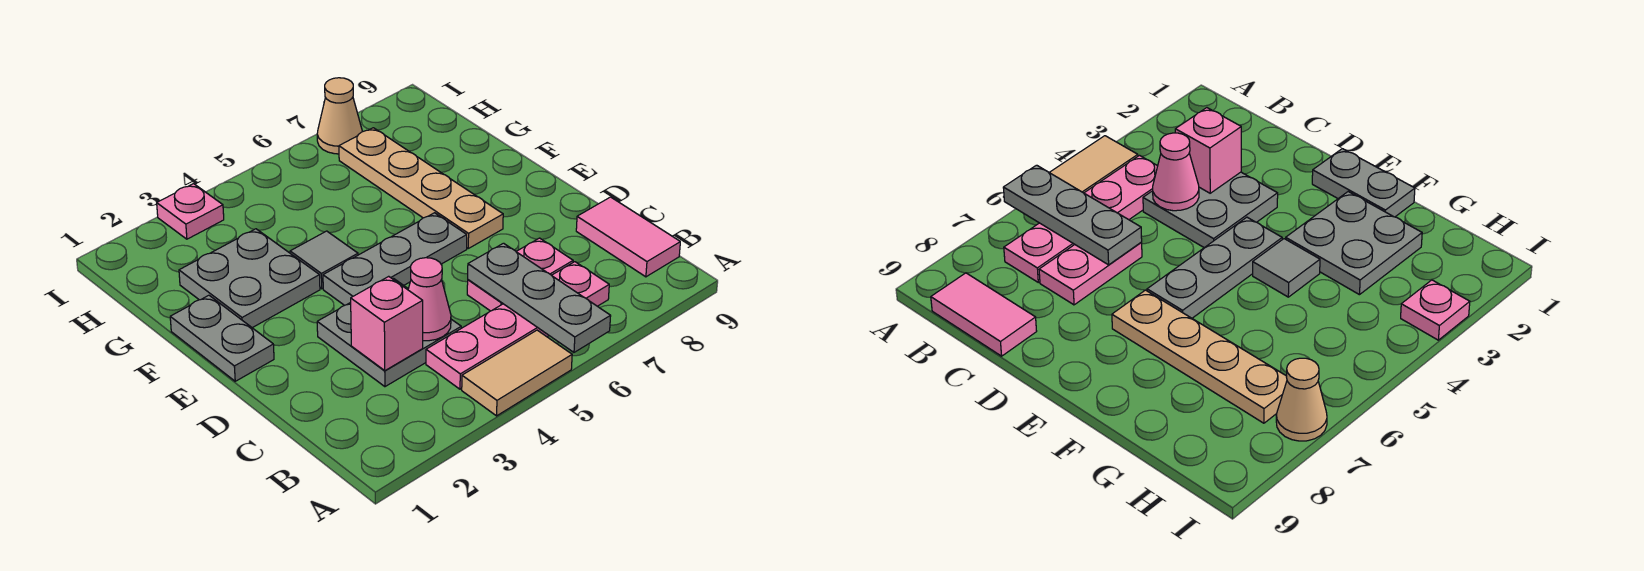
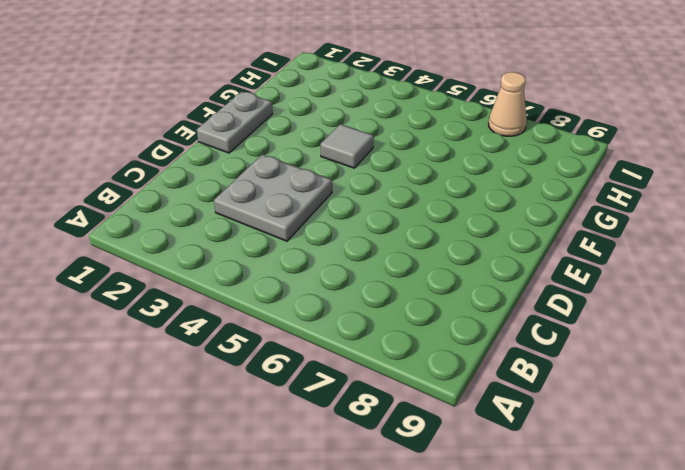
none -> tan 1x2 tile [462,330,572,416]
none -> pink 1x4 plate [426,262,609,389]
none -> pink 1x2 tile [576,197,680,277]

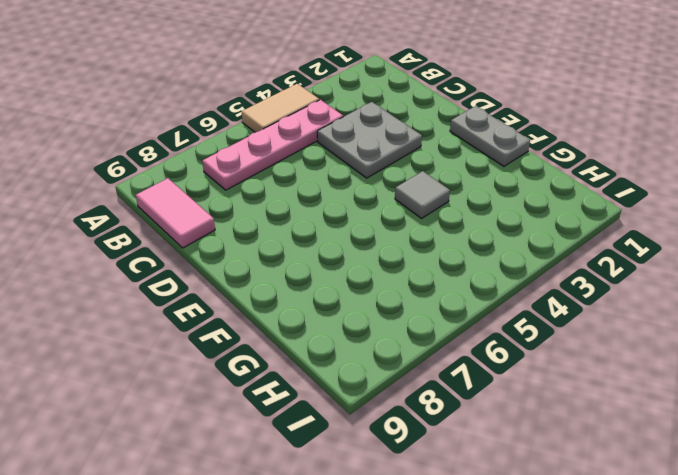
none -> pink 1x2 plate [467,238,573,311]
none -> grey 1x3 plate [323,213,467,305]
none -> tan 1x4 plate [339,128,503,248]

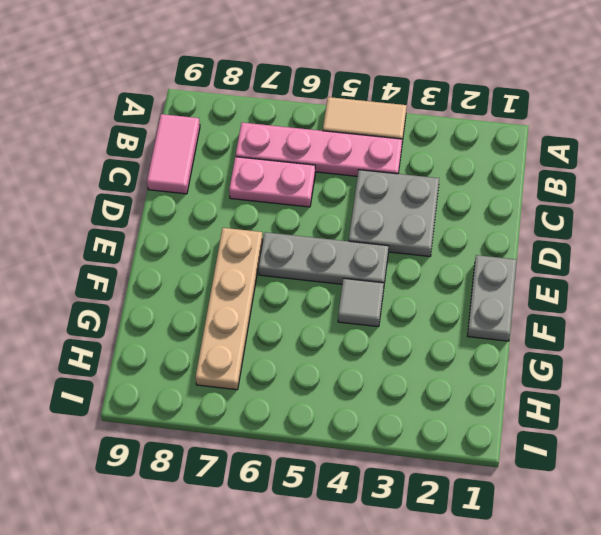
none -> grey 2x2 plate [179,229,320,328]
none -> pink 1x1 plate [157,184,224,239]
none -> tan 1x1 cone [317,78,362,154]

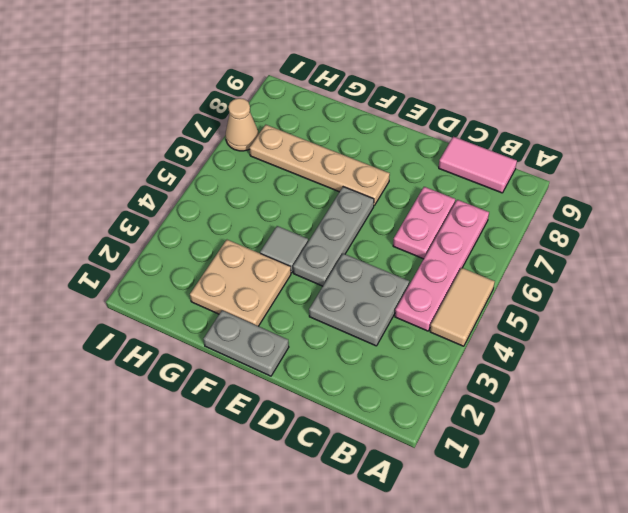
tan 2x2 plate [190,240,291,326] -> grey 2x2 plate [179,229,320,328]
none -> pink 1x1 plate [157,184,224,239]
none -> grey 1x3 plate [468,243,611,352]
none -> pink 1x1 brick [351,276,423,371]

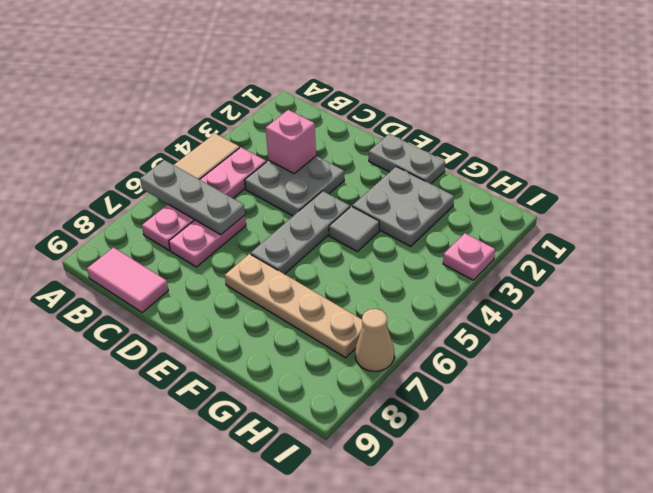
none -> pink 1x1 cone [408,258,451,341]

